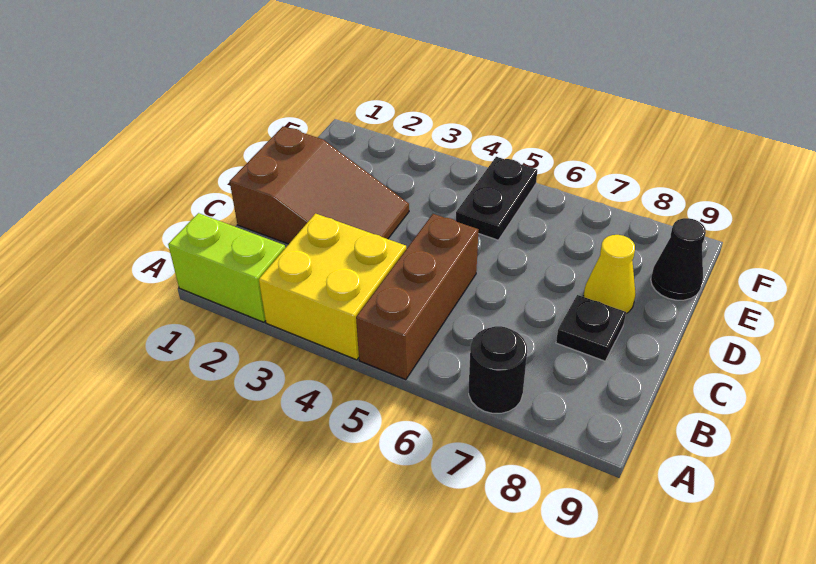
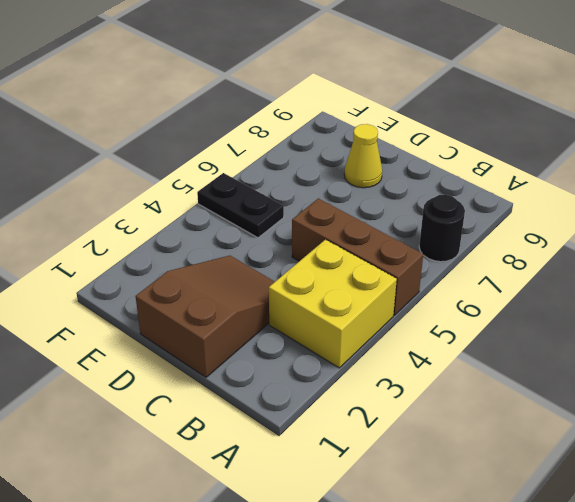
none -> lime 1x2 brick [168,213,285,322]
none -> black 1x1 plate [556,295,626,361]

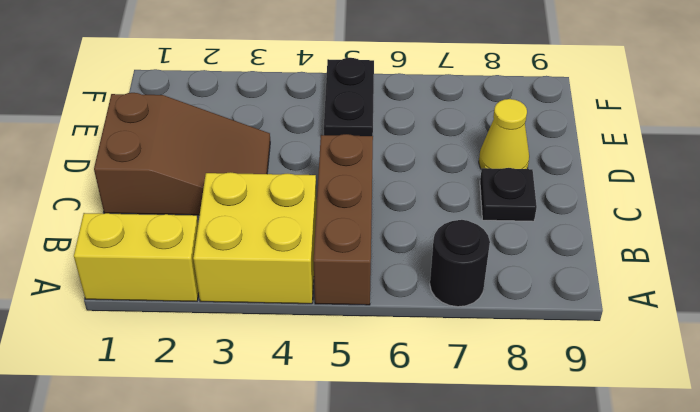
yellow 1x2 brick [74,213,199,301] -> lime 1x2 brick [168,213,285,322]
none -> black 1x1 cone [651,218,706,300]

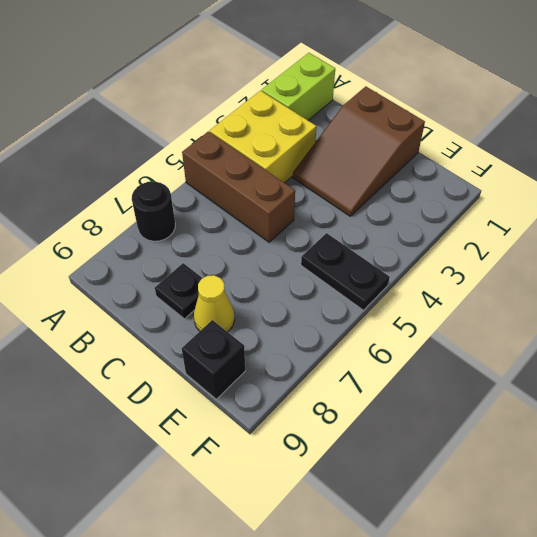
black 1x1 brick [182,320,245,399] -> black 1x1 cone [651,218,706,300]

